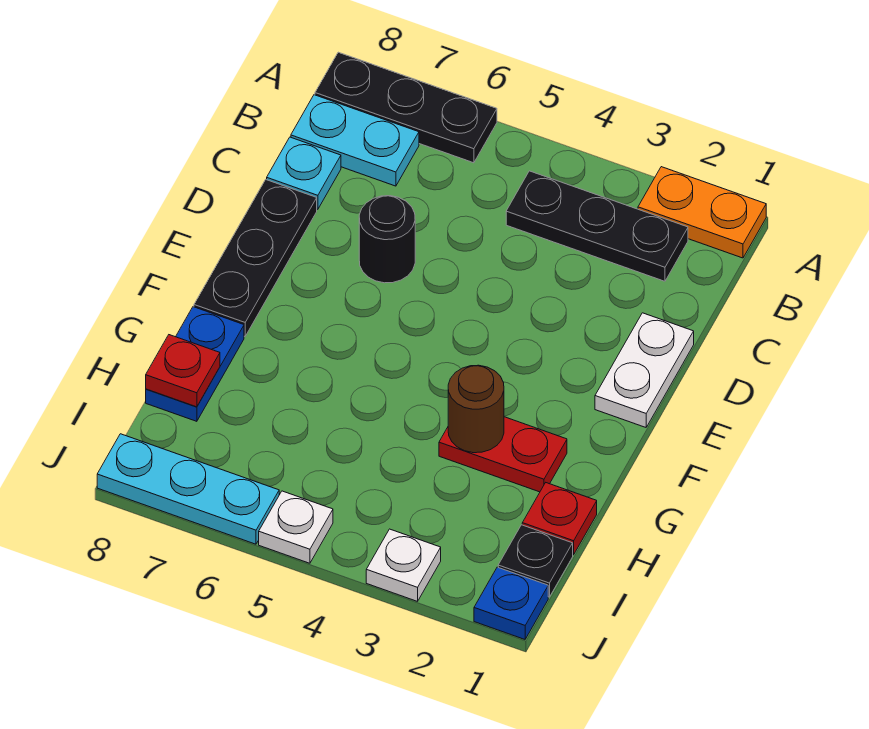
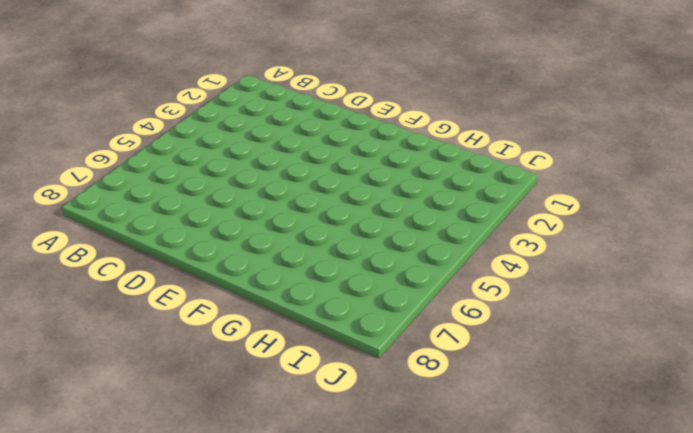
none -> orange 1x2 plate [638,167,766,258]
none -> black 1x3 plate [315,52,497,163]
none -> black 1x3 plate [506,171,688,281]

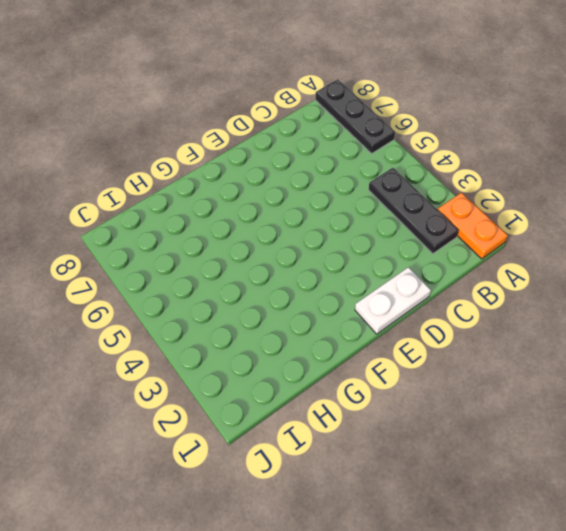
none -> cyan 1x2 plate [291,95,419,186]
none -> cyan 1x1 plate [267,137,341,209]
none -> black 1x1 round brick [359,196,415,283]

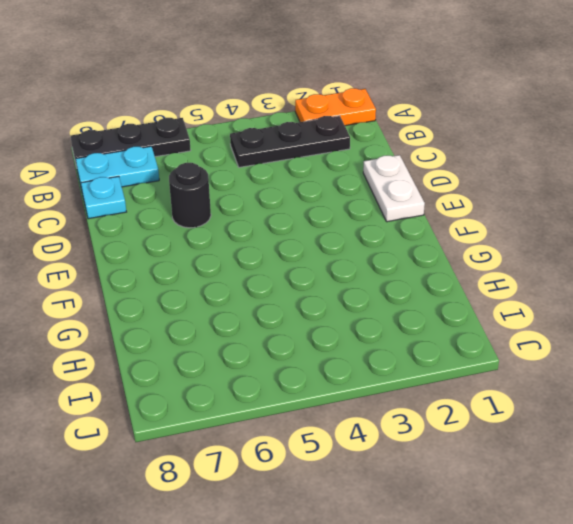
none -> black 1x3 plate [194,180,317,336]
none -> red 1x2 plate [439,417,567,492]
none -> blue 1x2 plate [146,307,244,421]

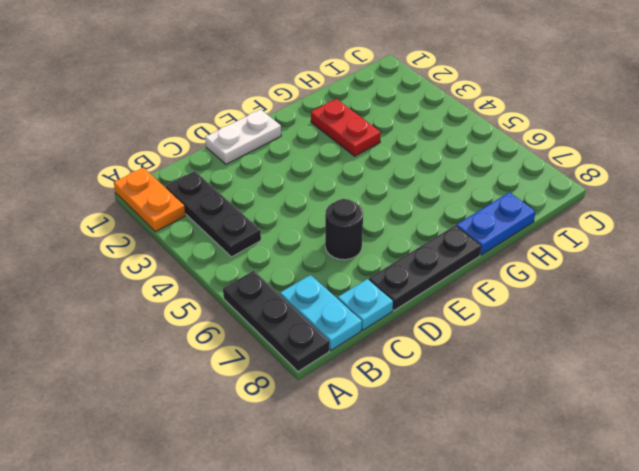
none -> red 1x1 plate [522,483,597,555]
none -> black 1x1 plate [498,525,573,597]
none -> blue 1x1 plate [474,567,548,639]

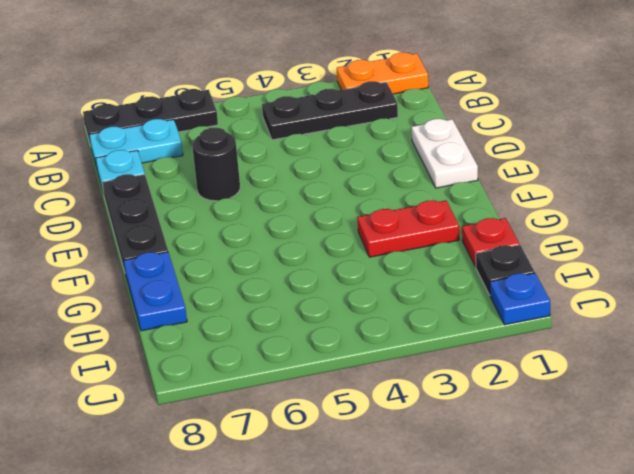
none -> white 1x1 plate [366,529,441,601]
none -> white 1x1 plate [259,491,333,563]
none -> cyan 1x3 plate [97,434,279,544]

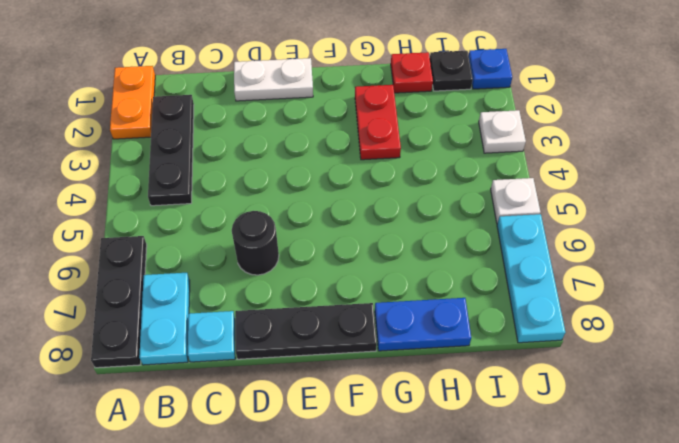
none -> brown 1x1 round brick [448,365,504,453]
none -> red 1x1 plate [146,335,220,407]

